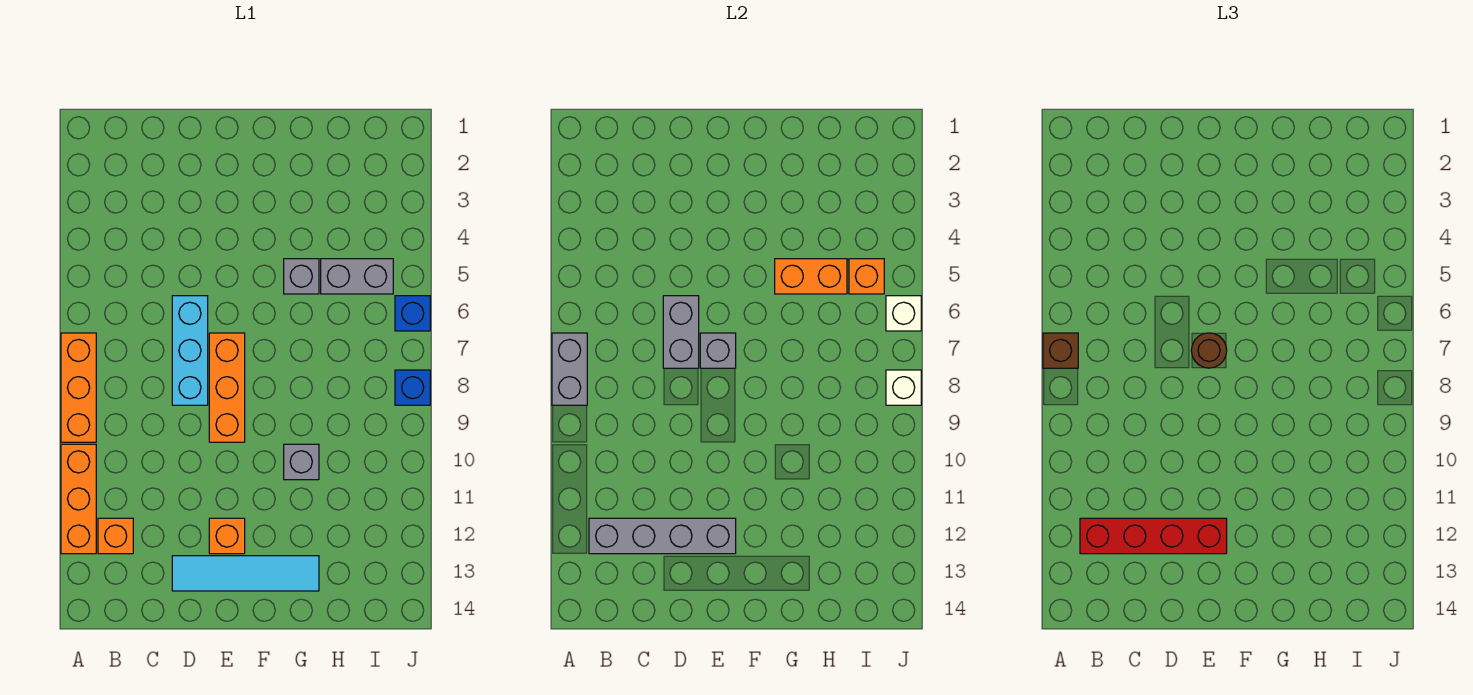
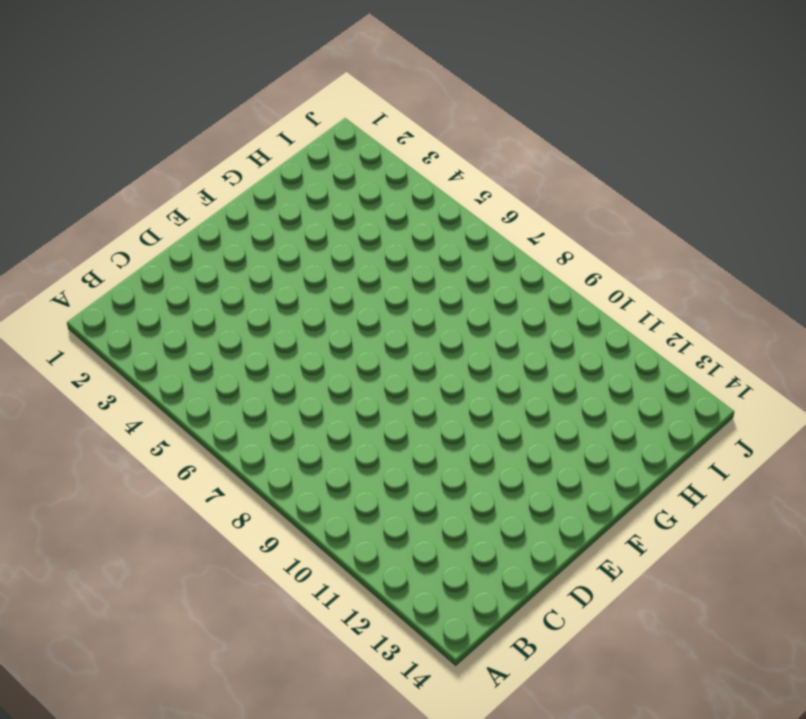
none -> orange 1x3 brick [61,333,96,442]
none -> orange 1x3 brick [61,444,96,554]
none -> orange 1x1 brick [98,518,133,554]

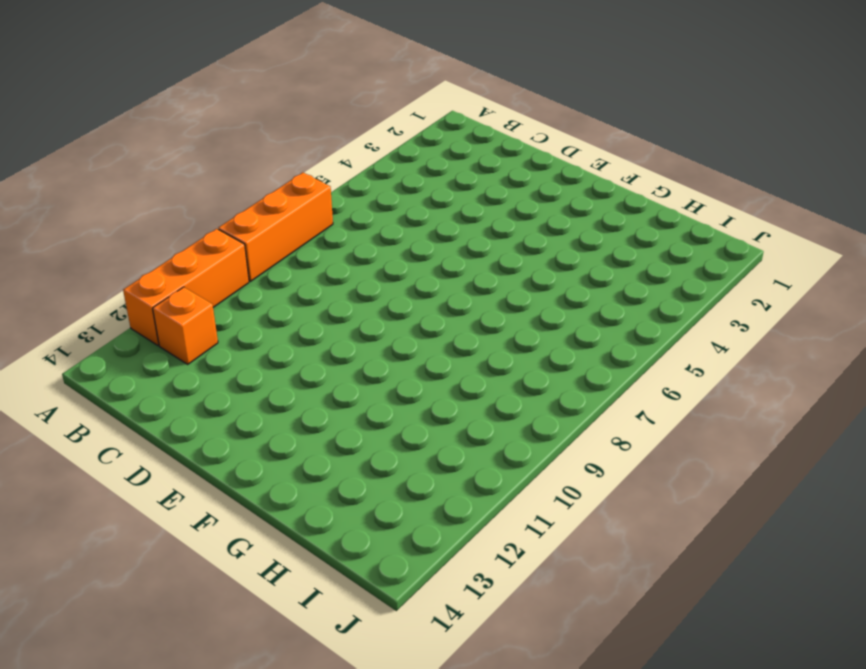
none -> cyan 1x3 brick [172,296,208,405]
none -> cyan 1x4 tile [172,556,319,591]
none -> orange 1x3 brick [209,333,245,442]

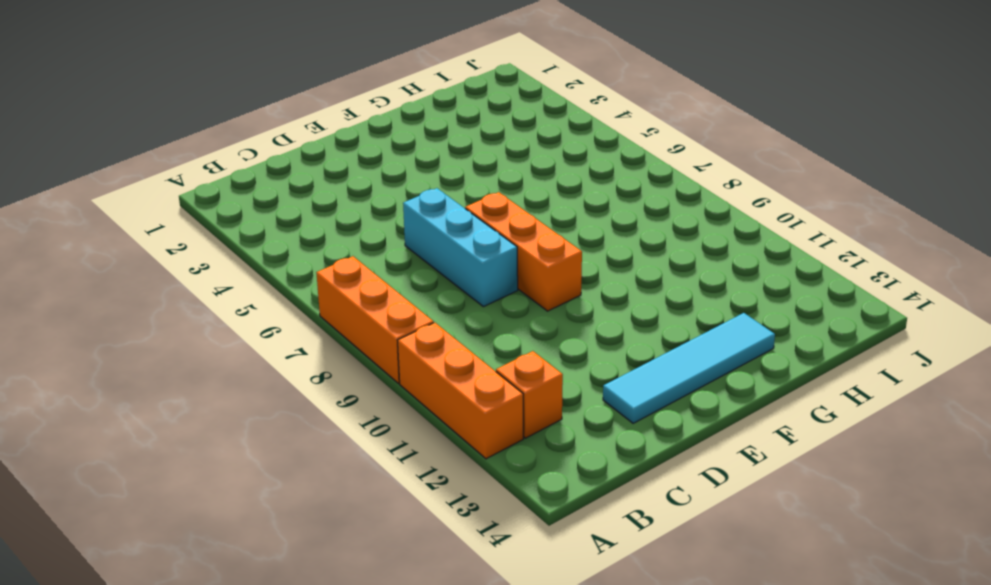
none -> orange 1x1 brick [209,518,245,554]
none -> grey 1x1 brick [284,259,319,294]
none -> grey 1x1 brick [284,444,319,480]

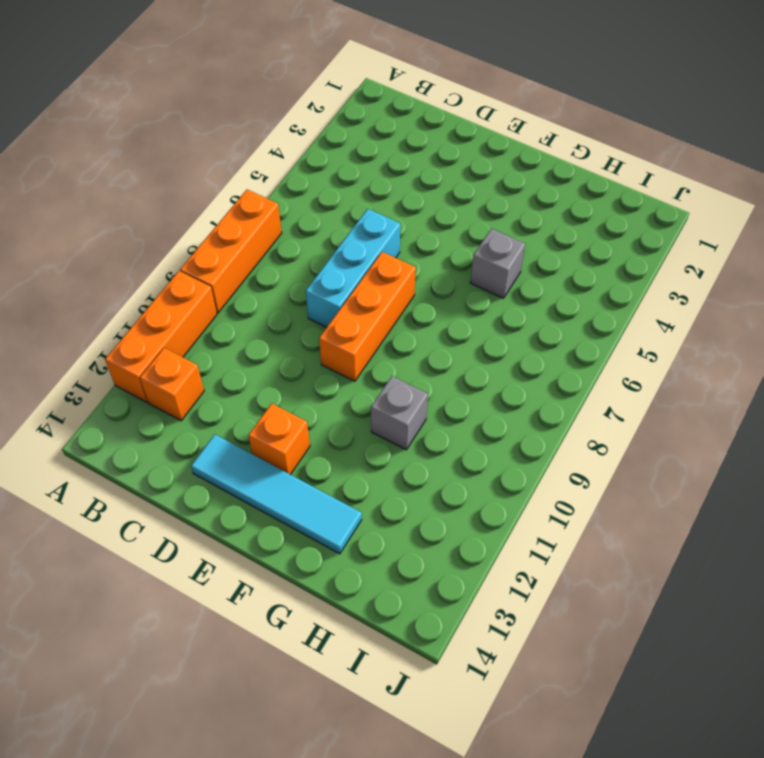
none -> grey 1x2 brick [321,259,393,294]
none -> blue 1x1 brick [395,296,430,331]
none -> blue 1x1 brick [395,370,430,405]

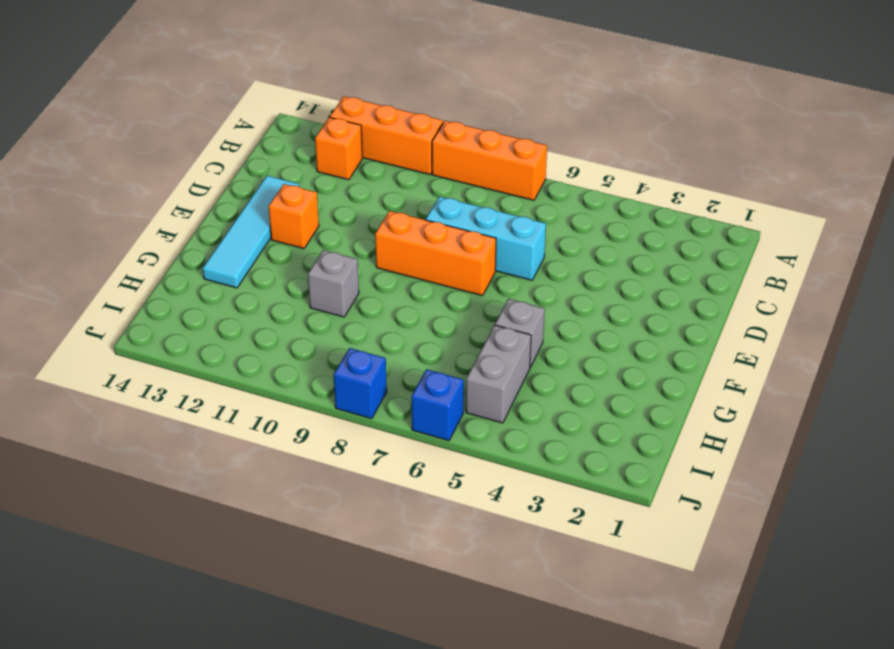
none -> grey 1x2 brick [552,333,587,405]
none -> grey 1x4 brick [589,518,736,554]
none -> grey 1x2 brick [663,296,699,368]

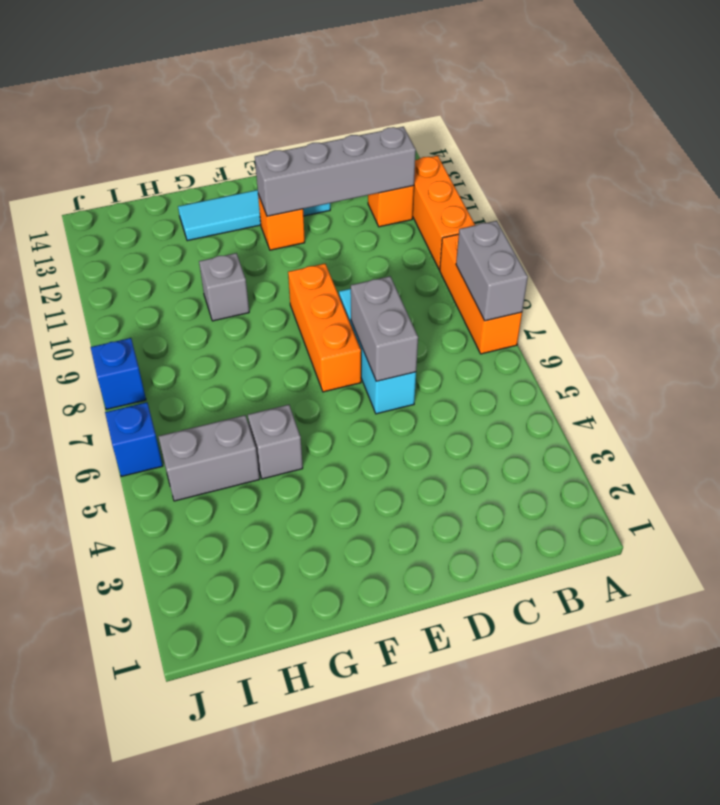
none -> grey 1x1 brick [700,333,736,368]
none -> orange 1x2 brick [775,259,847,294]
none -> orange 1x1 brick [849,259,884,294]

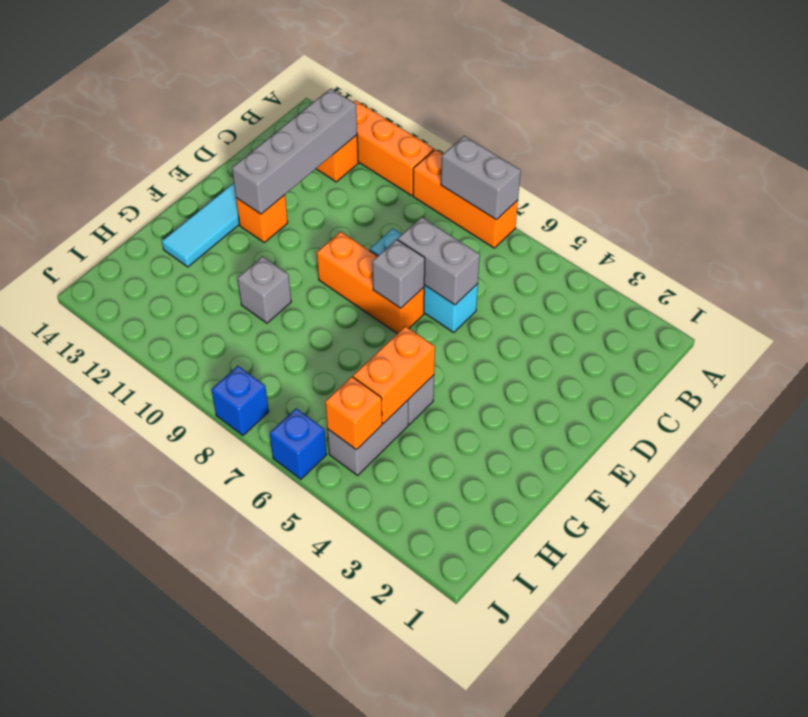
none -> white 1x1 brick [886,296,921,331]
none -> white 1x1 brick [886,370,921,405]
none -> brown 1x1 brick [1043,333,1078,368]

